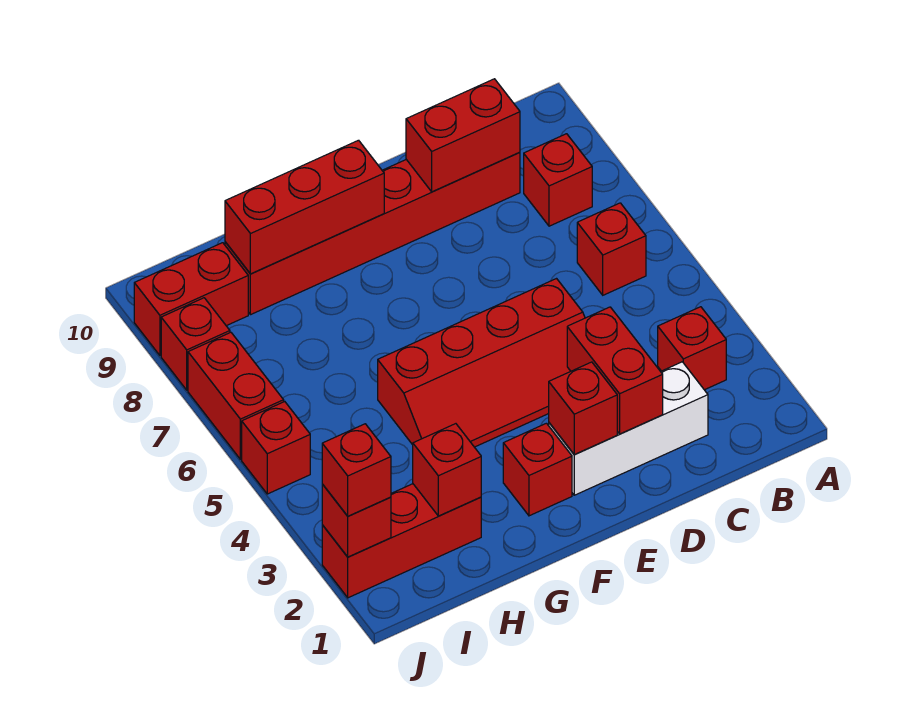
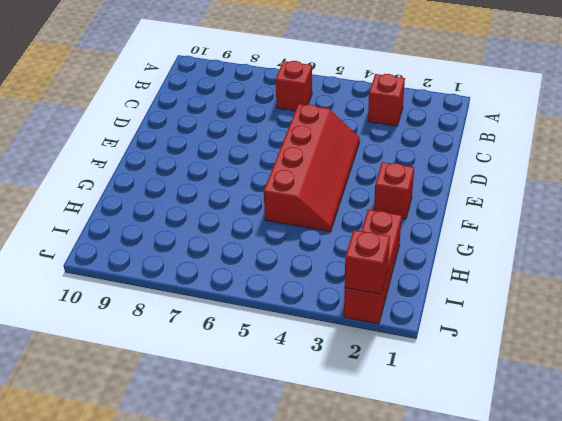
none -> red 1x1 brick [524,134,592,226]
none -> white 1x3 brick [549,362,708,495]
none -> red 1x6 brick [225,152,520,315]

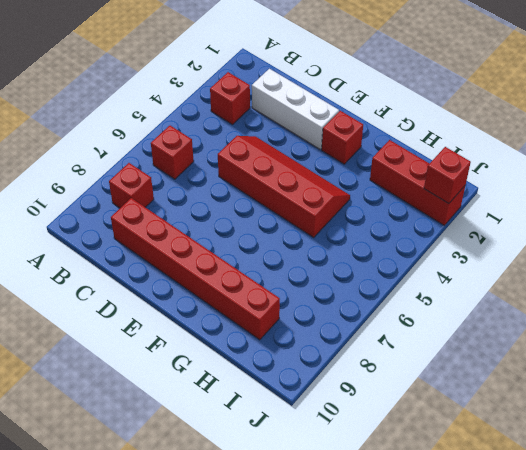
none -> red 1x2 brick [134,243,248,356]
none -> red 1x1 brick [242,402,310,494]
none -> red 1x2 brick [188,332,284,459]

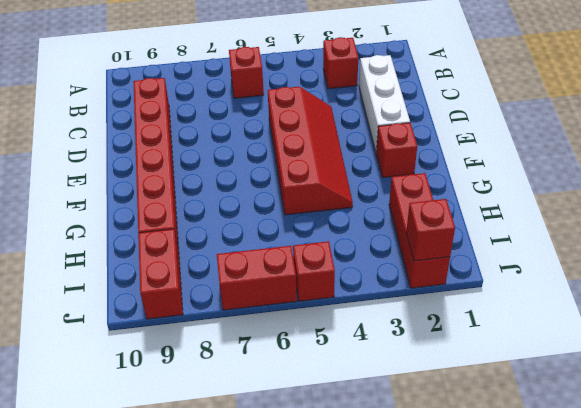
none -> red 1x1 brick [524,134,592,226]
none -> red 1x1 brick [161,298,230,390]
none -> red 1x2 brick [406,79,520,192]

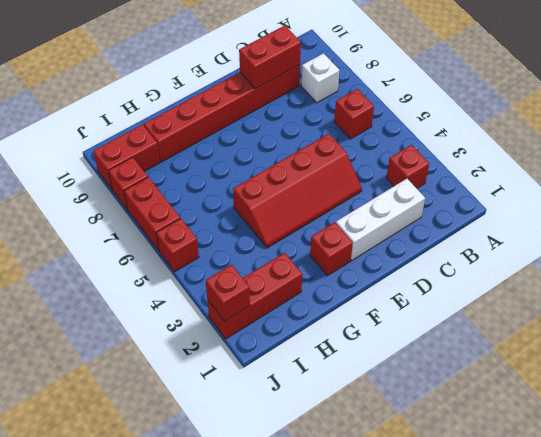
white 1x1 brick [301,53,339,103] -> red 1x1 brick [524,134,592,226]
none -> red 1x2 brick [567,307,663,434]
none -> red 1x1 brick [549,362,617,454]
none -> red 1x3 brick [225,140,384,274]

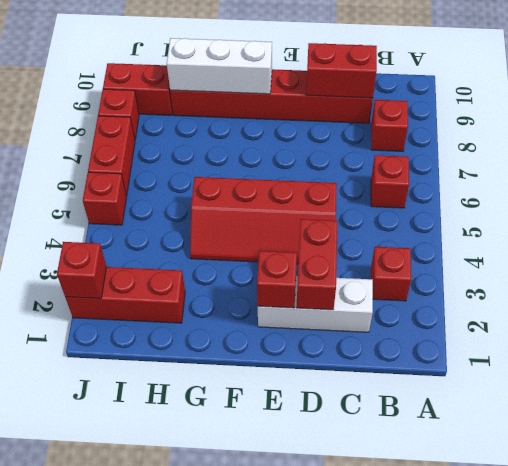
white 1x3 brick [167,38,272,94] -> red 1x3 brick [225,140,384,274]
none -> red 1x1 brick [503,423,572,516]
none -> red 1x1 brick [413,424,481,516]
none -> red 1x1 brick [322,424,391,516]

